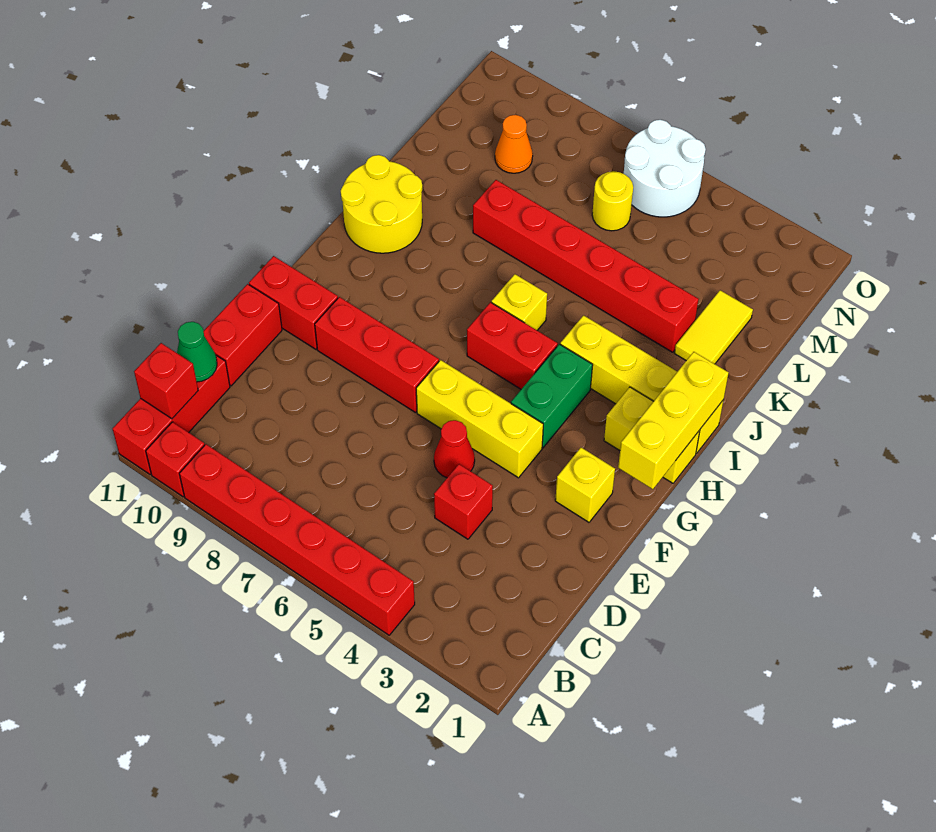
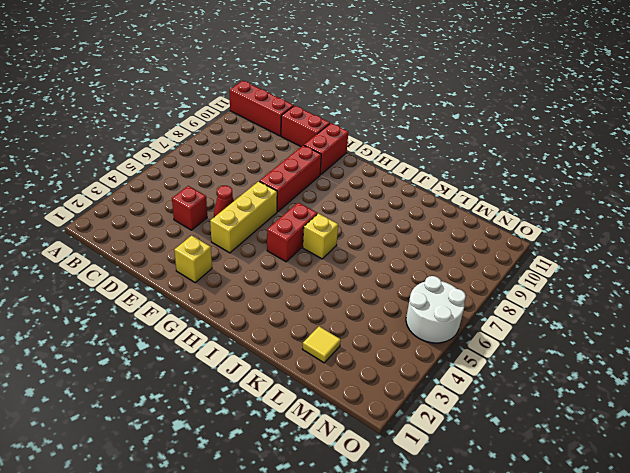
yellow 1x1 tile [303,326,341,363] -> yellow 1x2 tile [674,290,753,364]
none -> red 1x6 brick [179,444,415,635]
none -> red 1x1 brick [146,422,205,497]
none -> green 1x2 brick [511,344,593,447]

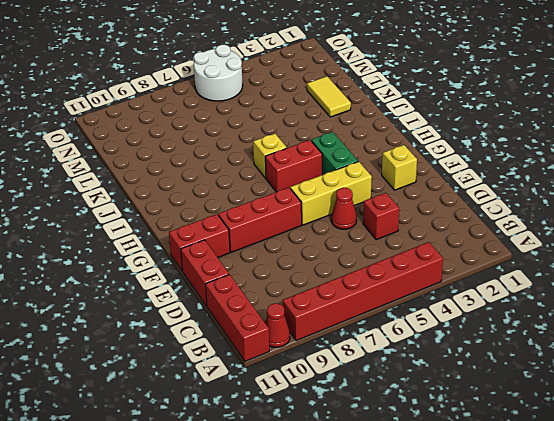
red 1x1 cone [265,303,290,347] -> red 1x1 brick [146,422,205,497]
none -> yellow 1x2 brick [604,387,700,483]
none -> yellow 1x4 brick [560,315,723,453]
none -> yellow 2x2 round brick [341,155,422,253]

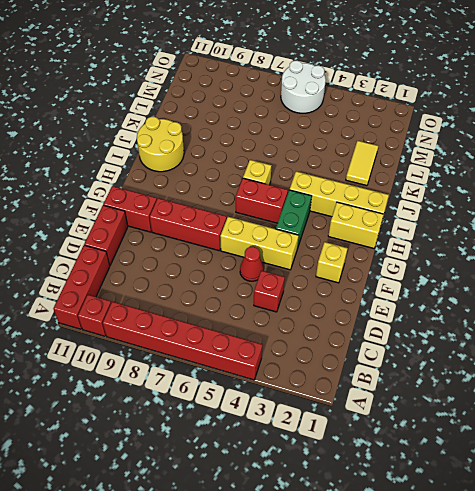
none -> red 1x6 brick [473,180,699,352]
none -> yellow 1x1 round brick [592,171,633,231]
none -> orange 1x1 cone [495,115,533,173]

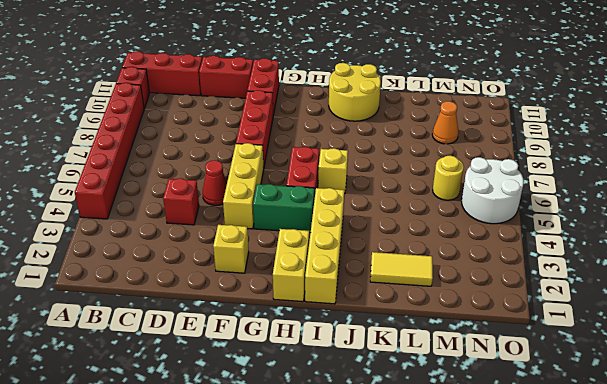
none -> red 1x6 brick [473,180,699,352]
none -> red 1x1 brick [134,343,198,419]
none -> green 1x1 cone [177,322,217,382]

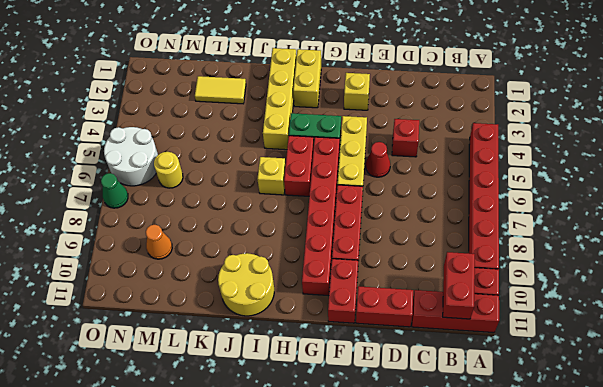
red 1x2 brick [443,252,475,319] -> red 1x1 brick [134,343,198,419]
red 1x6 brick [302,137,340,296] -> red 1x6 brick moved to [473,180,699,352]
green 1x1 cone [101,173,128,208] -> green 1x1 cone moved to [177,322,217,382]
none -> yellow 1x3 brick [618,352,729,489]

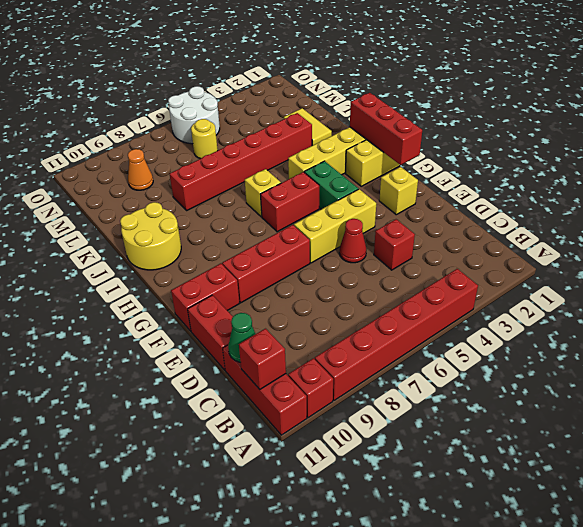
red 1x3 brick [350,93,422,165] -> yellow 1x3 brick [618,352,729,489]

